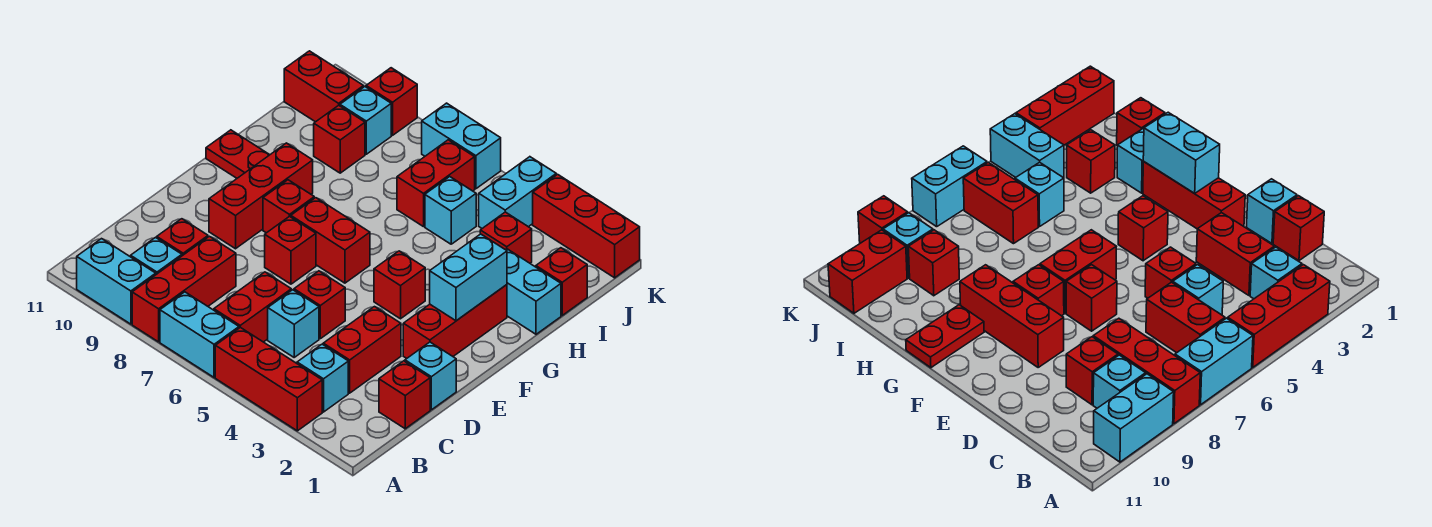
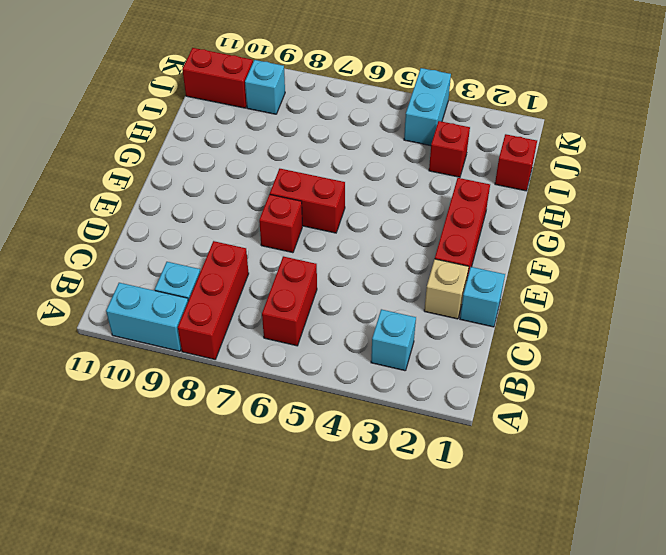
tan 1x1 brick [424,259,469,319] -> none
none -> red 1x3 brick [215,327,322,431]
none -> cyan 1x2 brick [160,292,239,377]
none -> red 1x1 brick [379,361,430,429]
none -> red 1x2 brick [323,307,401,393]

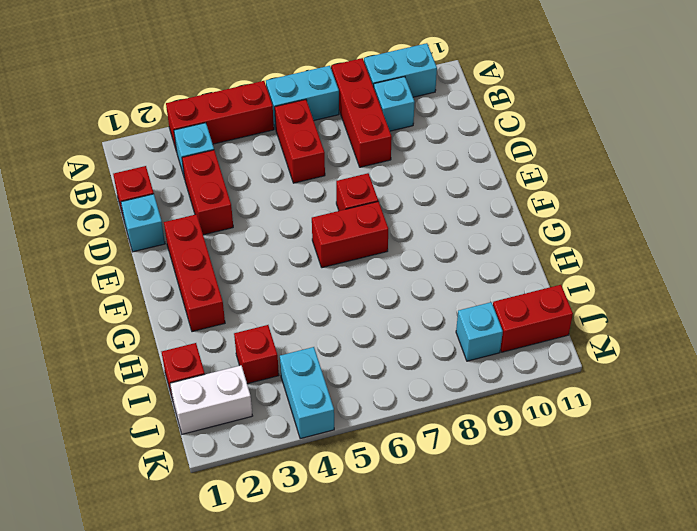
white 1x2 brick [170,365,252,434] -> none
none -> cyan 1x1 brick [268,290,319,357]
none -> red 1x1 brick [157,219,208,256]
none -> red 1x1 brick [294,271,345,339]
none -> red 1x3 brick [209,143,313,249]

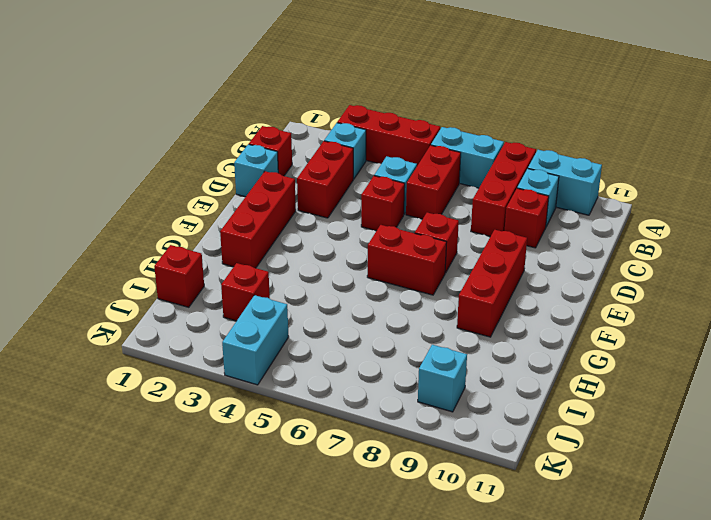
none -> red 1x1 brick [374,251,425,319]
none -> red 1x1 brick [263,180,314,233]
none -> red 1x2 plate [206,130,269,178]
none -> cyan 1x2 brick [506,249,561,334]

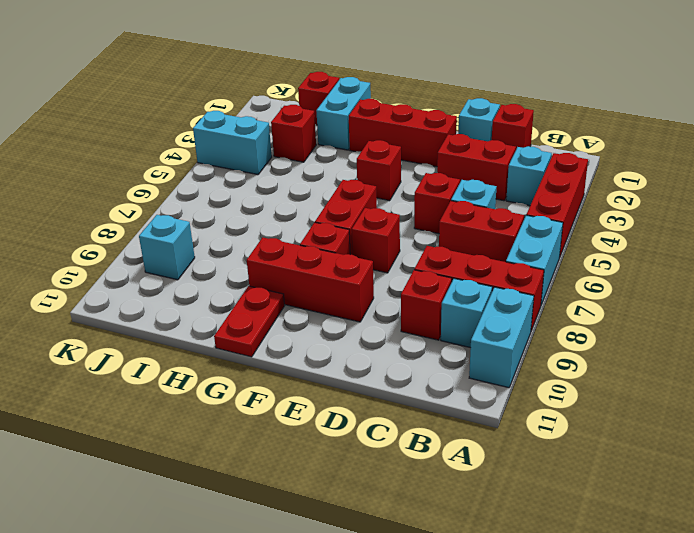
none -> cyan 1x1 brick [425,177,476,244]
none -> red 1x2 brick [397,140,475,227]
none -> red 1x1 brick [314,105,365,173]
none -> red 1x2 brick [284,51,364,122]

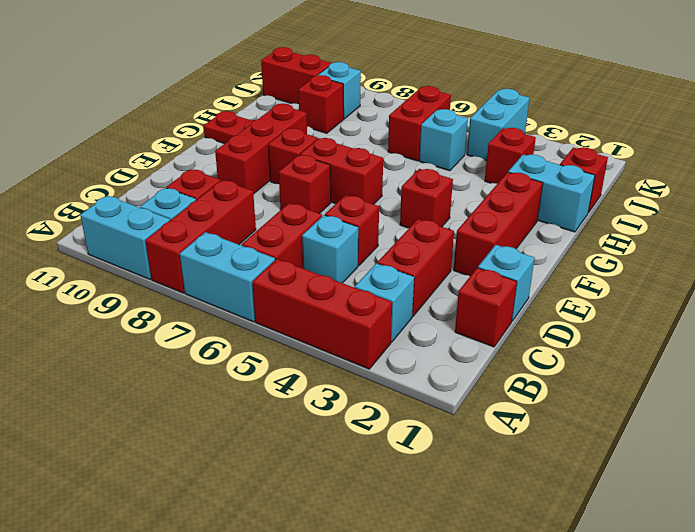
none -> red 1x3 brick [533,174,640,278]
none -> cyan 1x2 brick [422,103,501,189]
none -> red 1x1 brick [366,68,417,135]
none -> cyan 1x2 brick [430,234,507,321]

